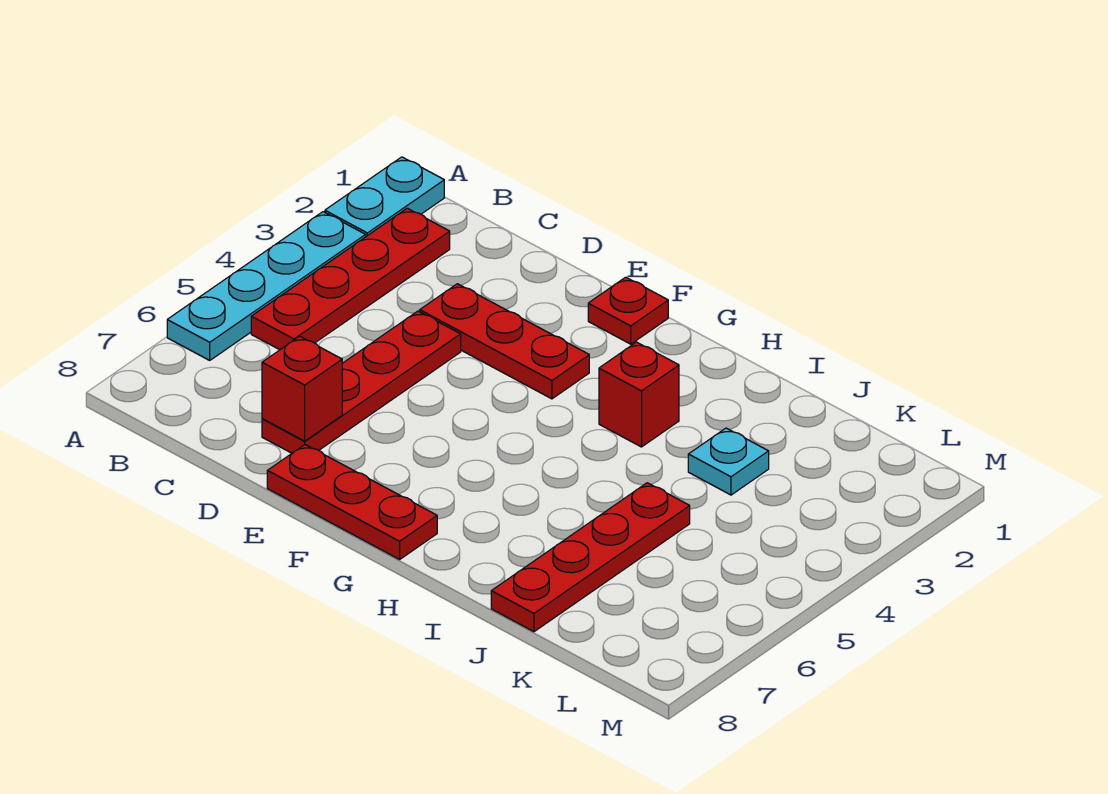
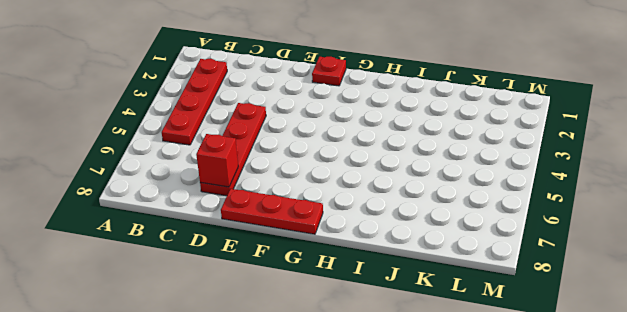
none -> cyan 1x2 plate [325,157,444,236]
none -> cyan 1x4 plate [167,212,366,360]

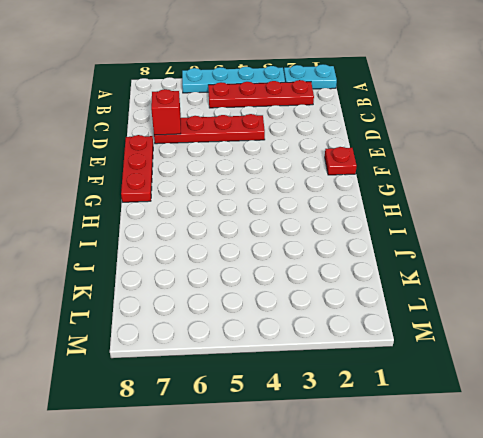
none -> red 1x3 plate [420,284,589,399]
none -> red 1x1 brick [599,342,679,447]

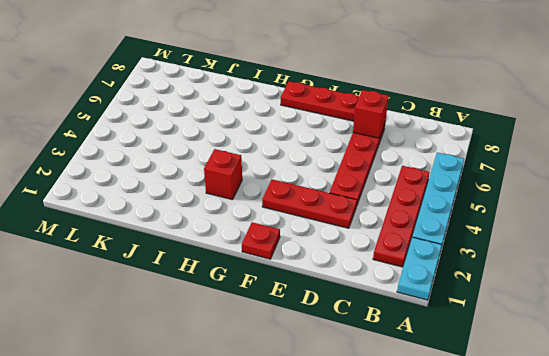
none -> cyan 1x1 plate [688,428,769,495]
none -> red 1x4 plate [491,483,690,632]

